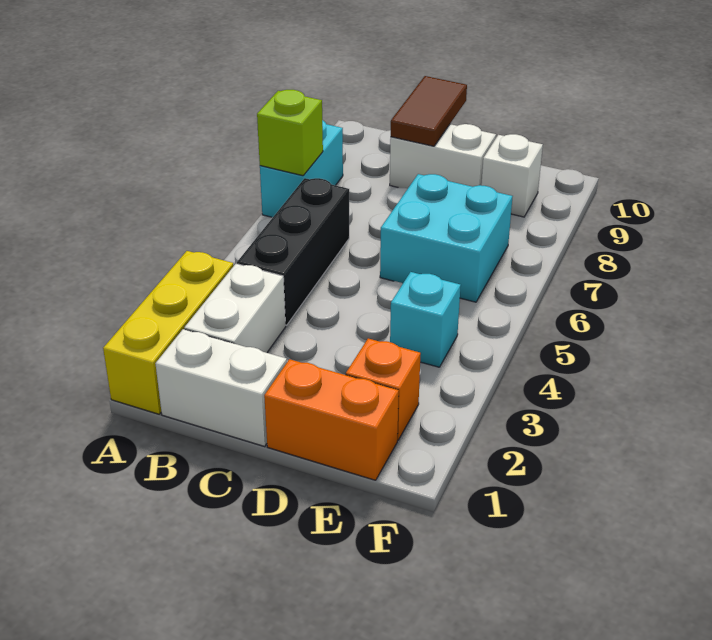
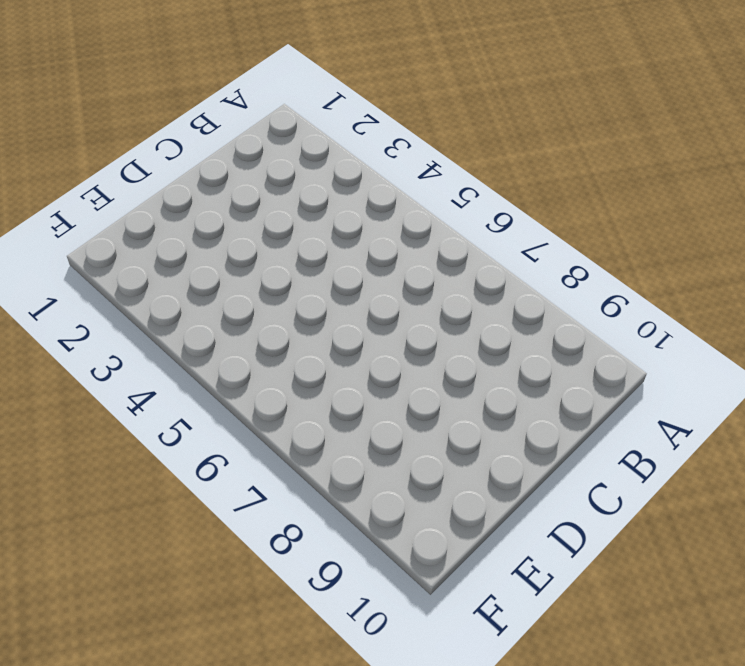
none -> yellow 1x3 brick [103,251,234,414]
none -> cyan 1x2 brick [260,120,343,217]
none -> white 1x2 brick [155,329,287,446]

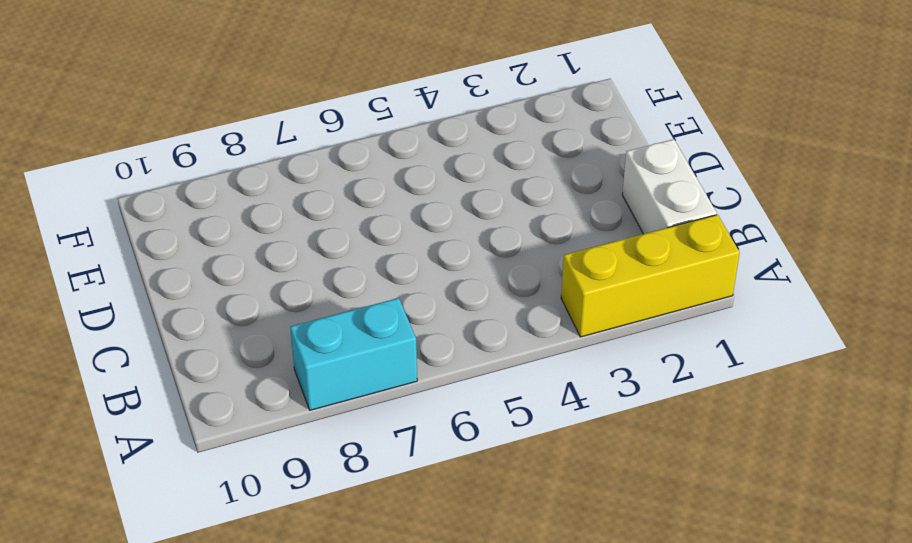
none -> white 1x2 brick [184,264,286,353]
none -> black 1x3 brick [237,178,349,325]
none -> white 1x2 brick [390,124,496,188]

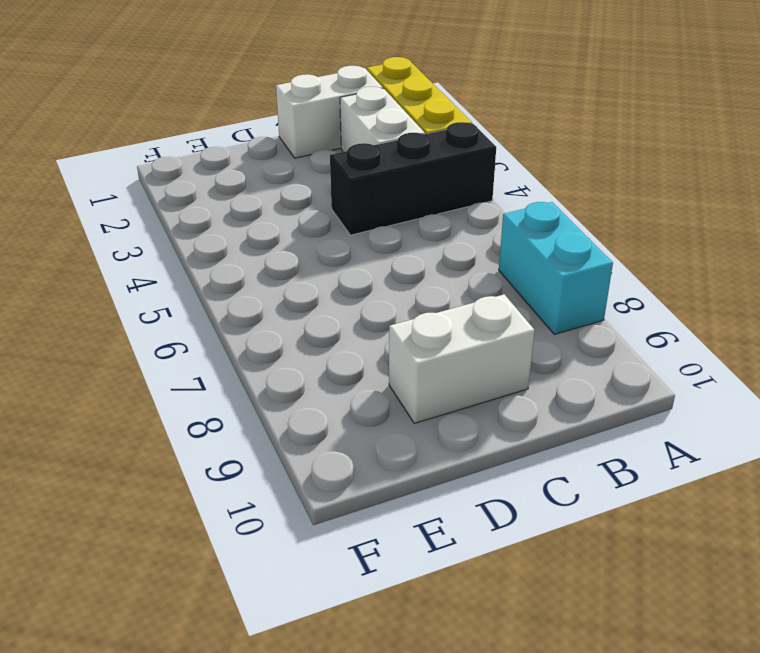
black 1x3 brick [330,122,496,235] -> black 1x3 brick turned to [237,178,349,325]
none -> orange 1x2 brick [264,359,399,480]
none -> cyan 2x2 brick [380,174,513,302]
none -> orange 1x1 brick [346,338,421,440]

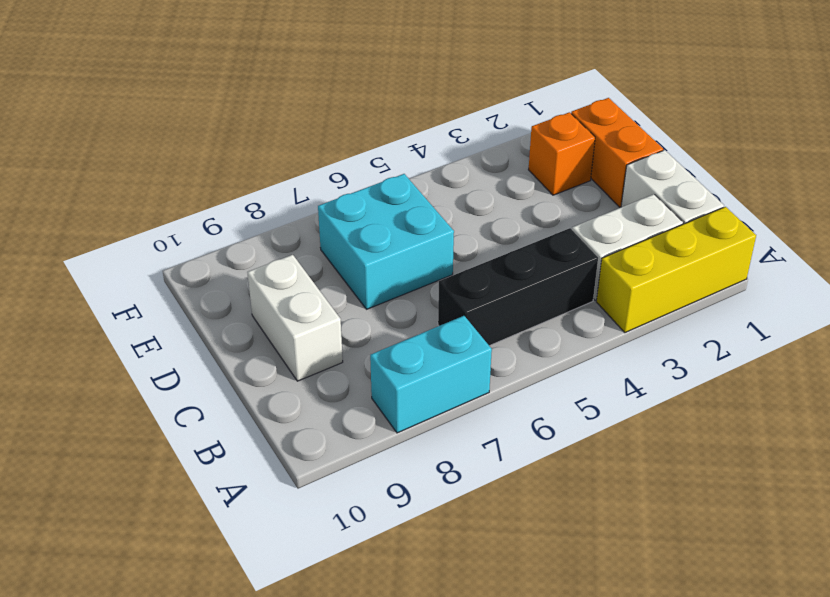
none -> cyan 1x1 brick [390,272,461,367]
none -> white 1x1 brick [481,134,543,217]
none -> lime 1x1 brick [257,90,323,176]

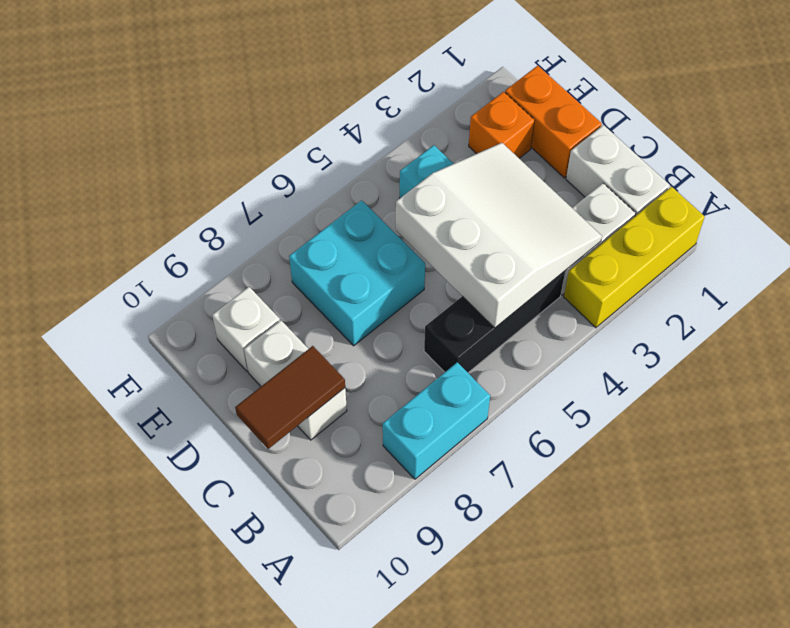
white 3x3 slope [396,143,602,328] -> none
none -> lime 1x1 brick [257,90,323,176]

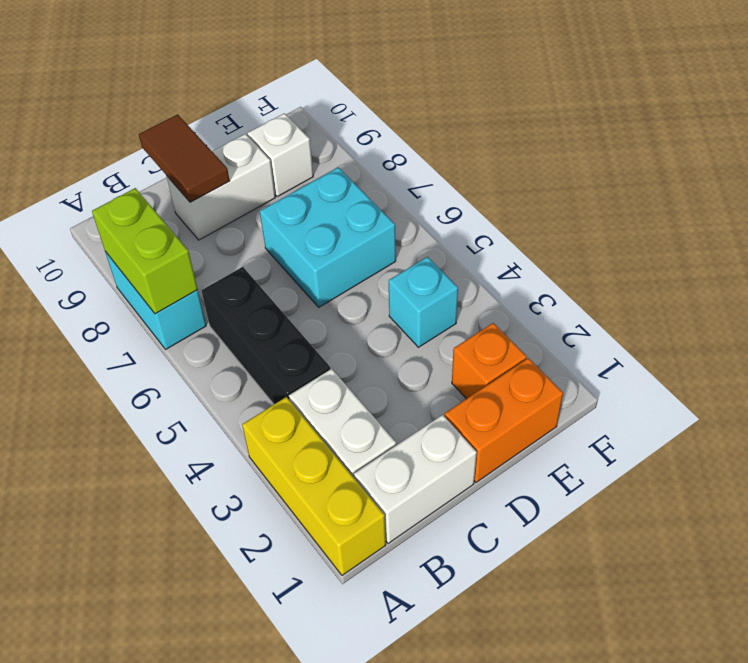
lime 1x2 brick [92,188,198,314] -> lime 1x1 brick [257,90,323,176]

